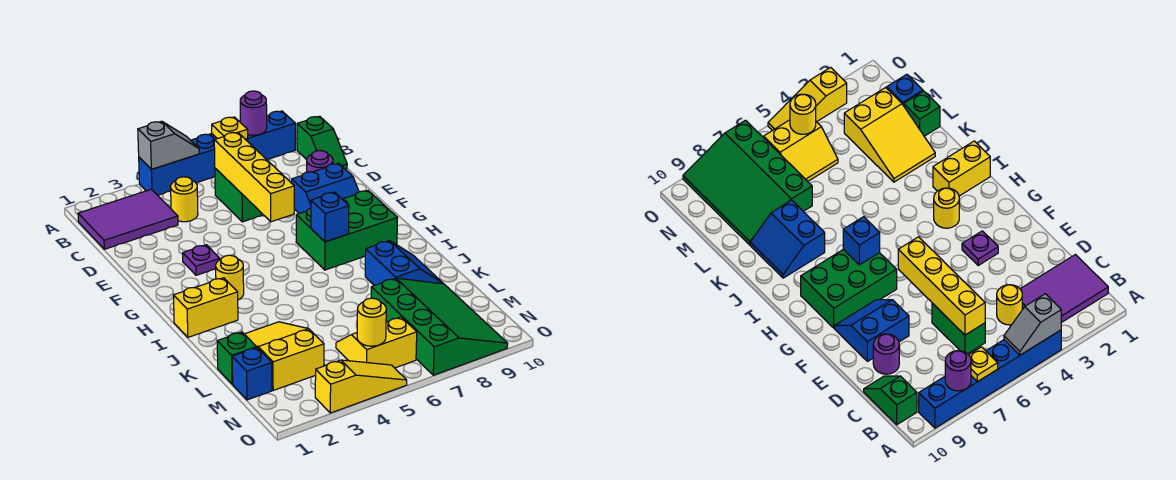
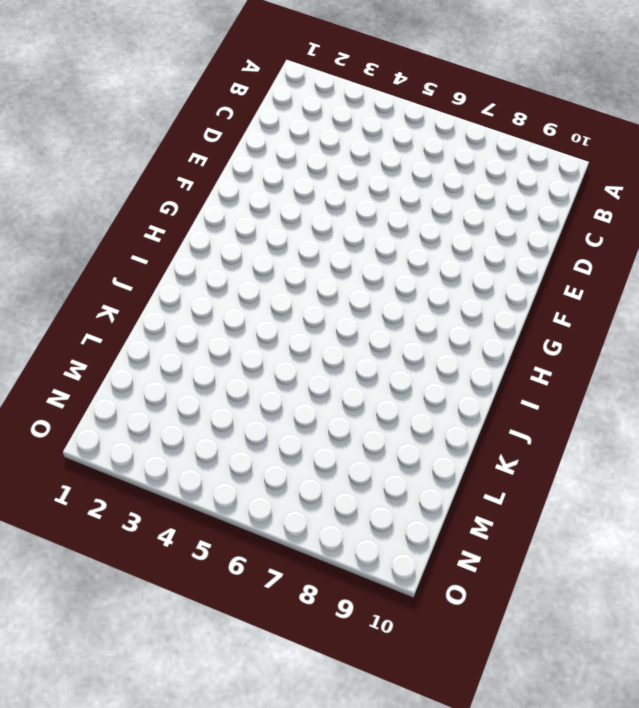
none -> blue 1x6 brick [139,111,295,195]
none -> purple 2x3 tile [78,189,178,249]
none -> green 1x2 slope [297,116,347,169]

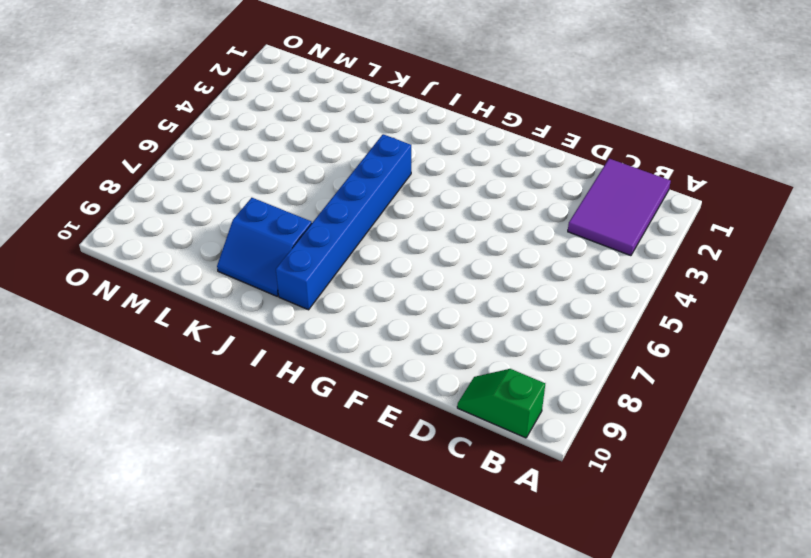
blue 1x6 brick [276,134,411,310] -> blue 1x6 brick moved to [139,111,295,195]
none -> yellow 1x1 round brick [171,177,198,222]
none -> green 1x2 brick [215,168,263,222]
none -> purple 1x1 round brick [307,150,333,172]

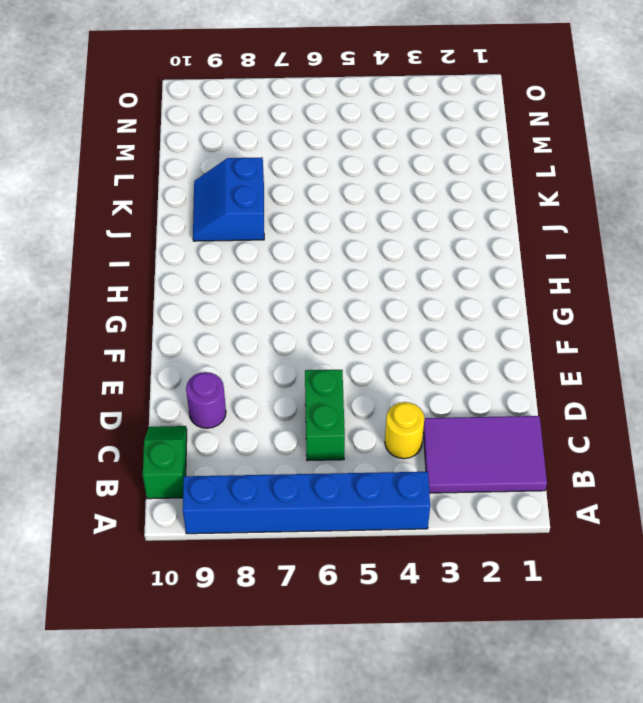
none -> blue 2x2 slope [292,163,359,213]
none -> purple 1x1 plate [183,245,220,275]
none -> green 2x3 brick [296,191,397,270]

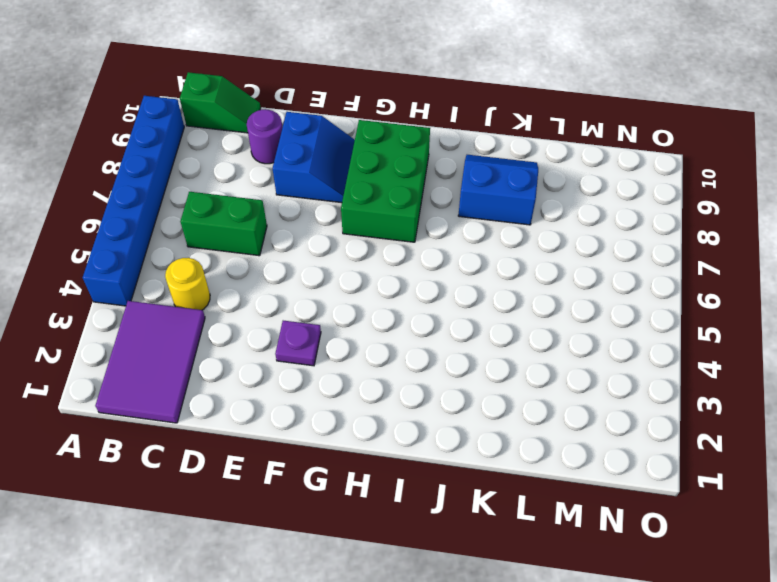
none -> yellow 1x1 round brick [216,255,244,300]
none -> yellow 1x2 brick [173,278,238,337]
none -> yellow 2x3 slope [245,322,324,390]

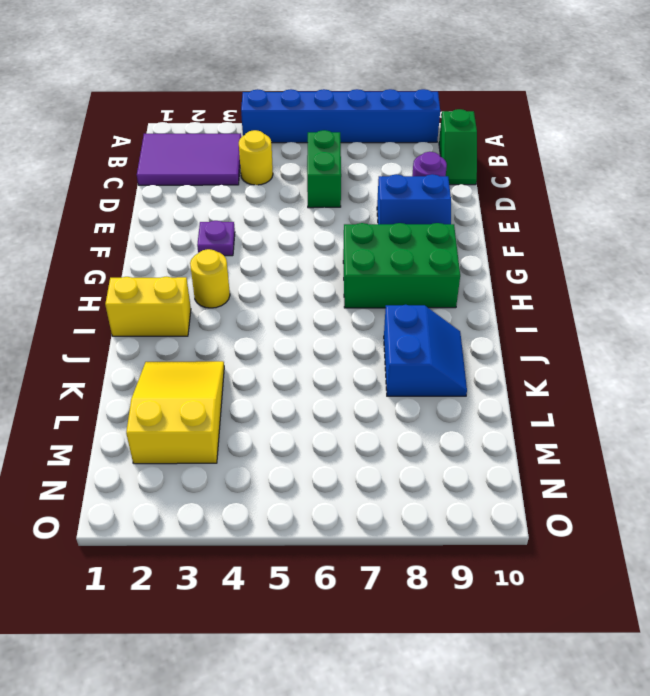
none -> green 1x1 brick [217,332,257,384]
none -> green 3x4 slope [371,278,508,375]
none -> blue 1x1 brick [232,348,272,400]

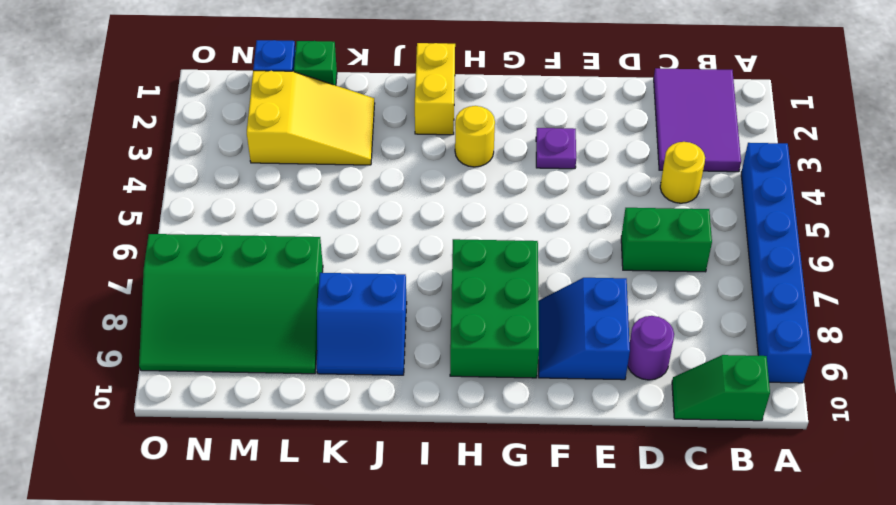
none -> yellow 2x2 slope [336,317,417,368]
none -> yellow 1x3 slope [315,360,407,413]
none -> grey 1x2 slope [138,121,199,169]

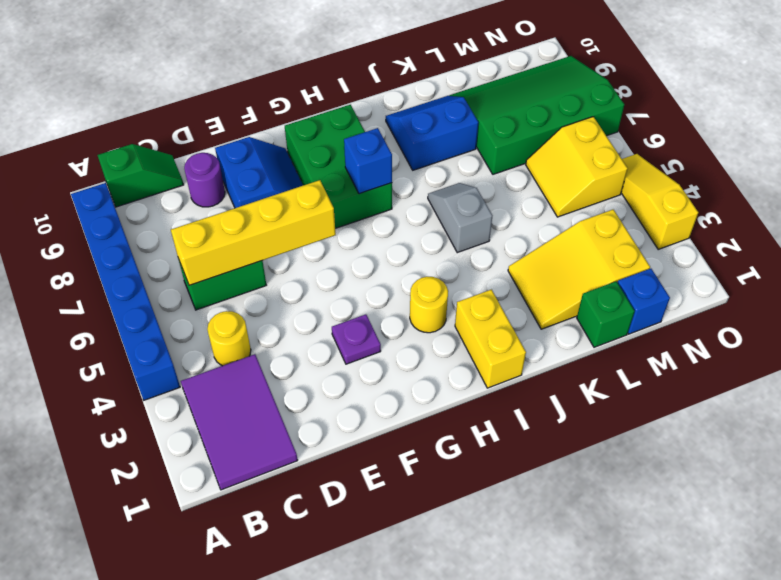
grey 1x2 slope [428,183,492,253] -> grey 1x2 slope moved to [138,121,199,169]
none -> yellow 1x1 plate [212,117,248,139]
none -> purple 1x1 round brick [240,91,267,135]
none -> yellow 1x1 round brick [357,298,386,346]

